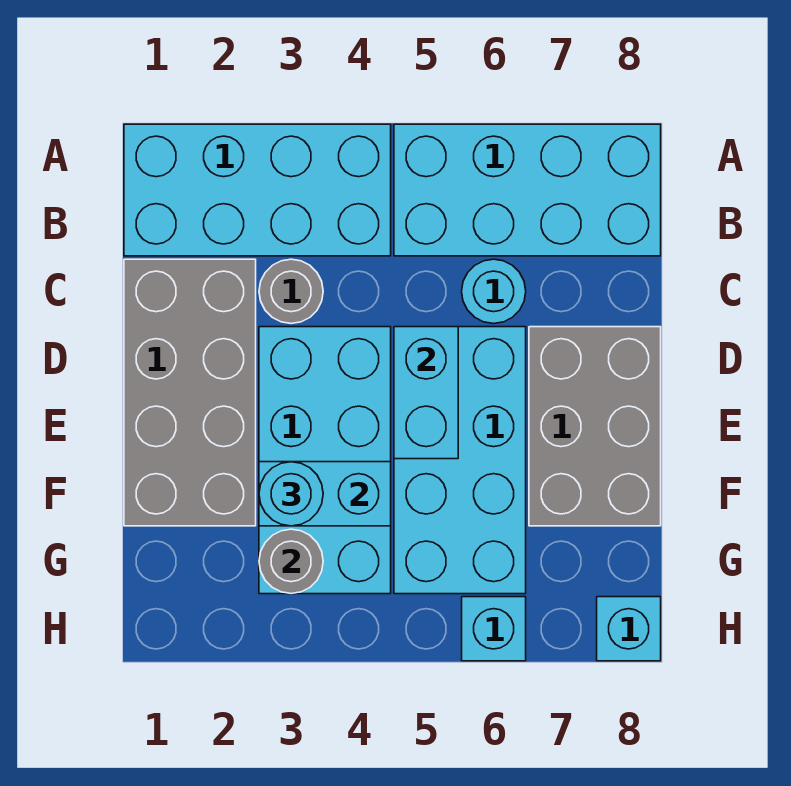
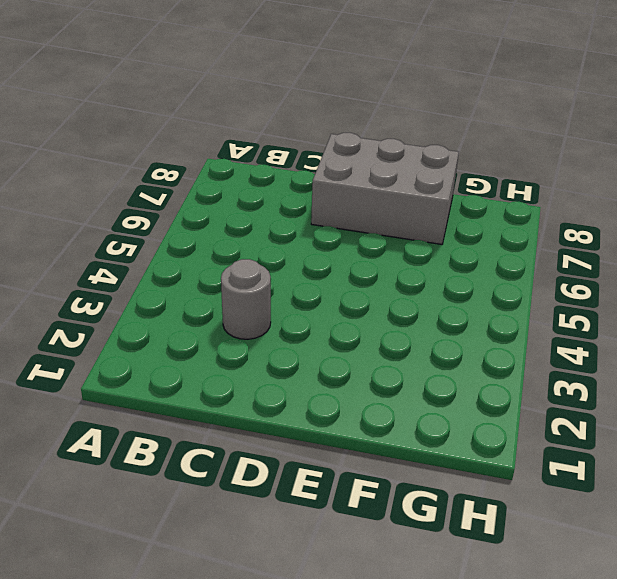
none -> cyan 2x4 brick [124,124,391,256]
none -> cyan 2x4 brick [394,124,661,256]
none -> grey 2x4 brick [124,259,256,526]

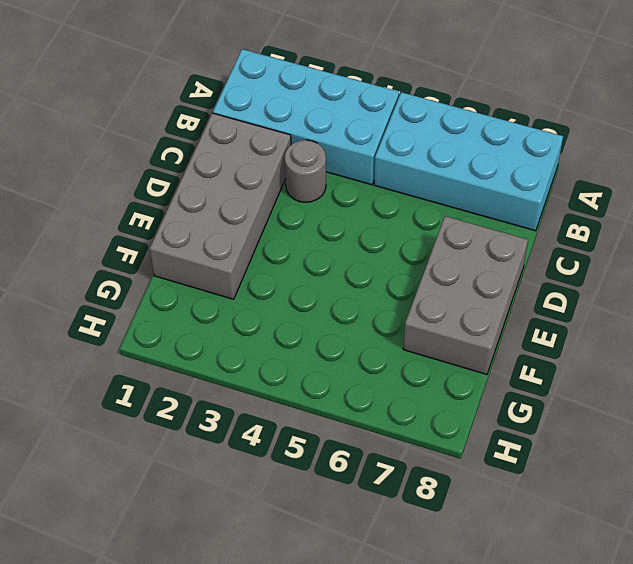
none -> cyan 1x1 round brick [462,259,526,324]
none -> cyan 2x4 brick [259,327,391,594]
none -> cyan 2x4 brick [394,327,526,594]

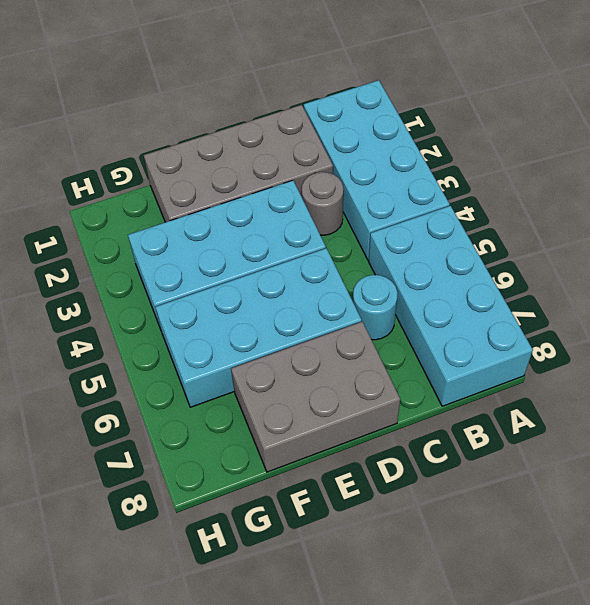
none -> cyan 1x1 brick [462,597,526,661]
none -> cyan 1x1 brick [597,597,661,661]
none -> cyan 1x2 brick [394,327,458,459]

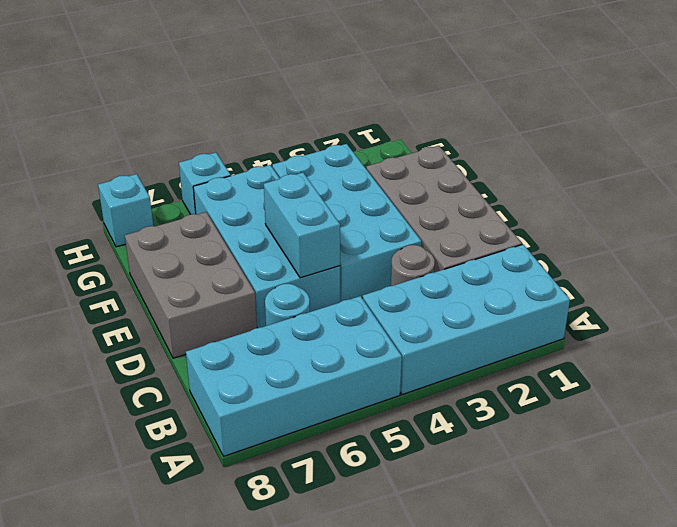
none -> cyan 1x2 brick [259,462,391,526]
none -> grey 1x1 round brick [259,529,323,594]
none -> cyan 1x1 round brick [259,462,323,526]

